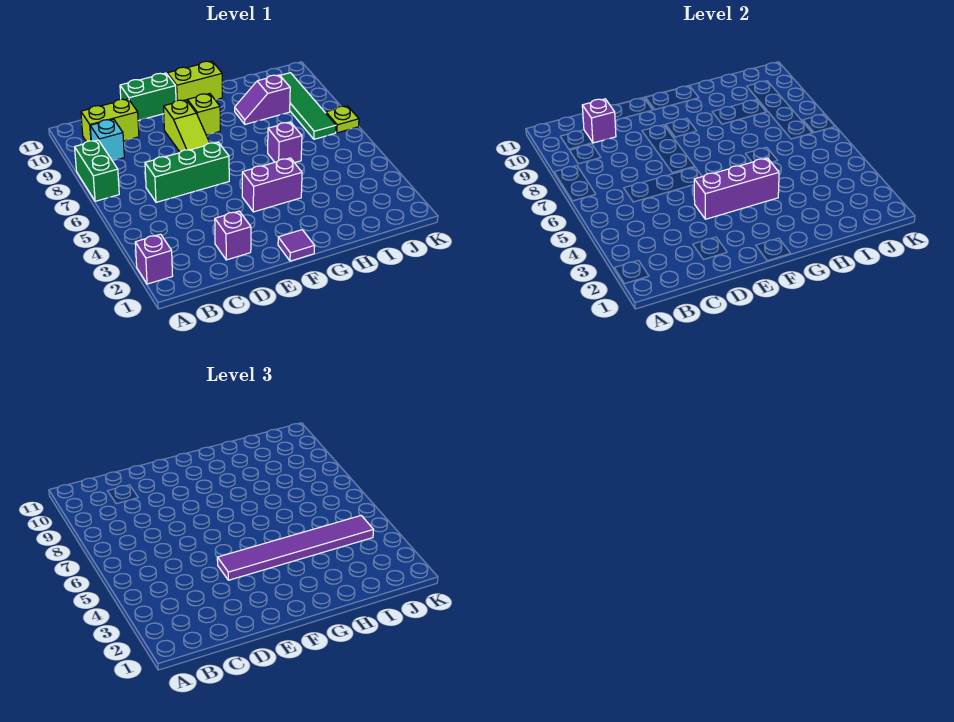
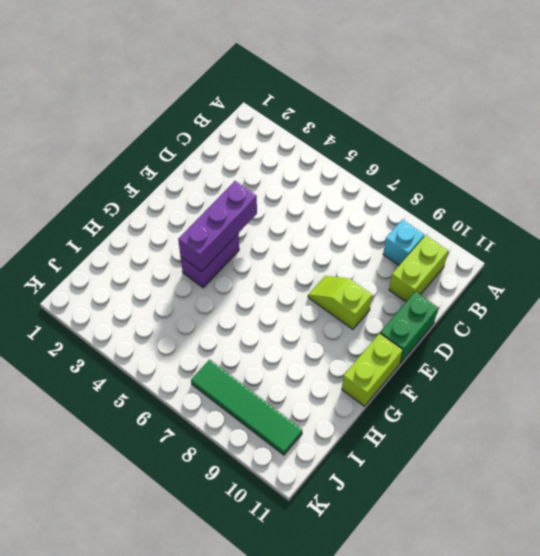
lime 1x2 slope [308,276,372,329] -> lime 1x3 slope [164,100,209,152]
none -> purple 1x1 brick [135,234,173,284]
none -> green 1x2 brick [75,140,119,201]
none -> green 1x3 brick [145,142,229,202]

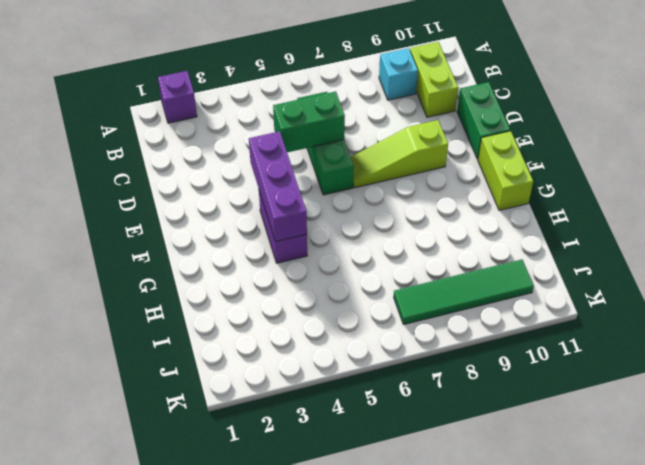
green 1x2 brick [273,91,345,152] -> green 1x2 brick moved to [75,140,119,201]
none -> purple 1x1 brick [215,211,251,260]
none -> purple 1x1 tile [278,230,315,261]
none -> lime 1x1 brick [187,94,220,135]

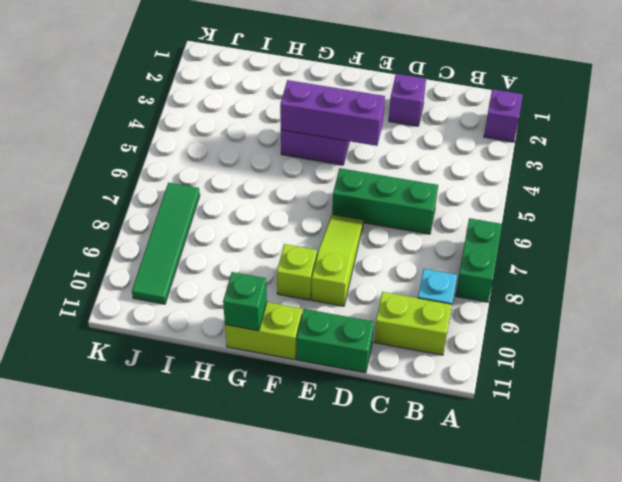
green 1x1 brick [223,272,267,331] -> none
none -> purple 1x1 tile [278,230,315,261]
none -> purple 1x1 brick [268,122,302,163]
none -> purple 1x2 slope [235,75,290,124]

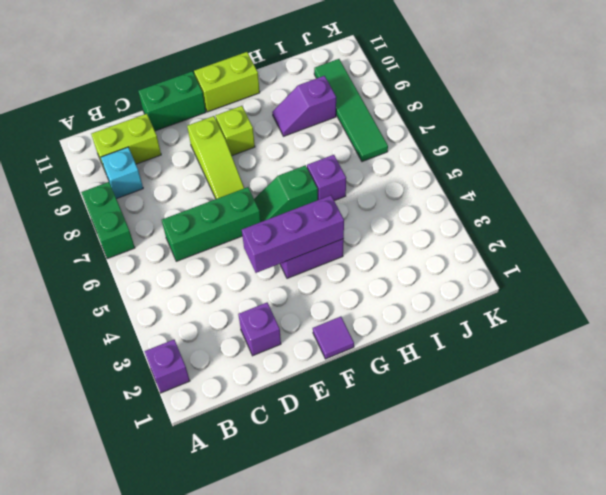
green 1x2 slope [254,165,318,222] -> none
none -> lime 1x1 plate [326,106,359,133]
none -> purple 1x1 brick [582,99,616,143]
none -> purple 1x6 tile [217,516,373,580]

